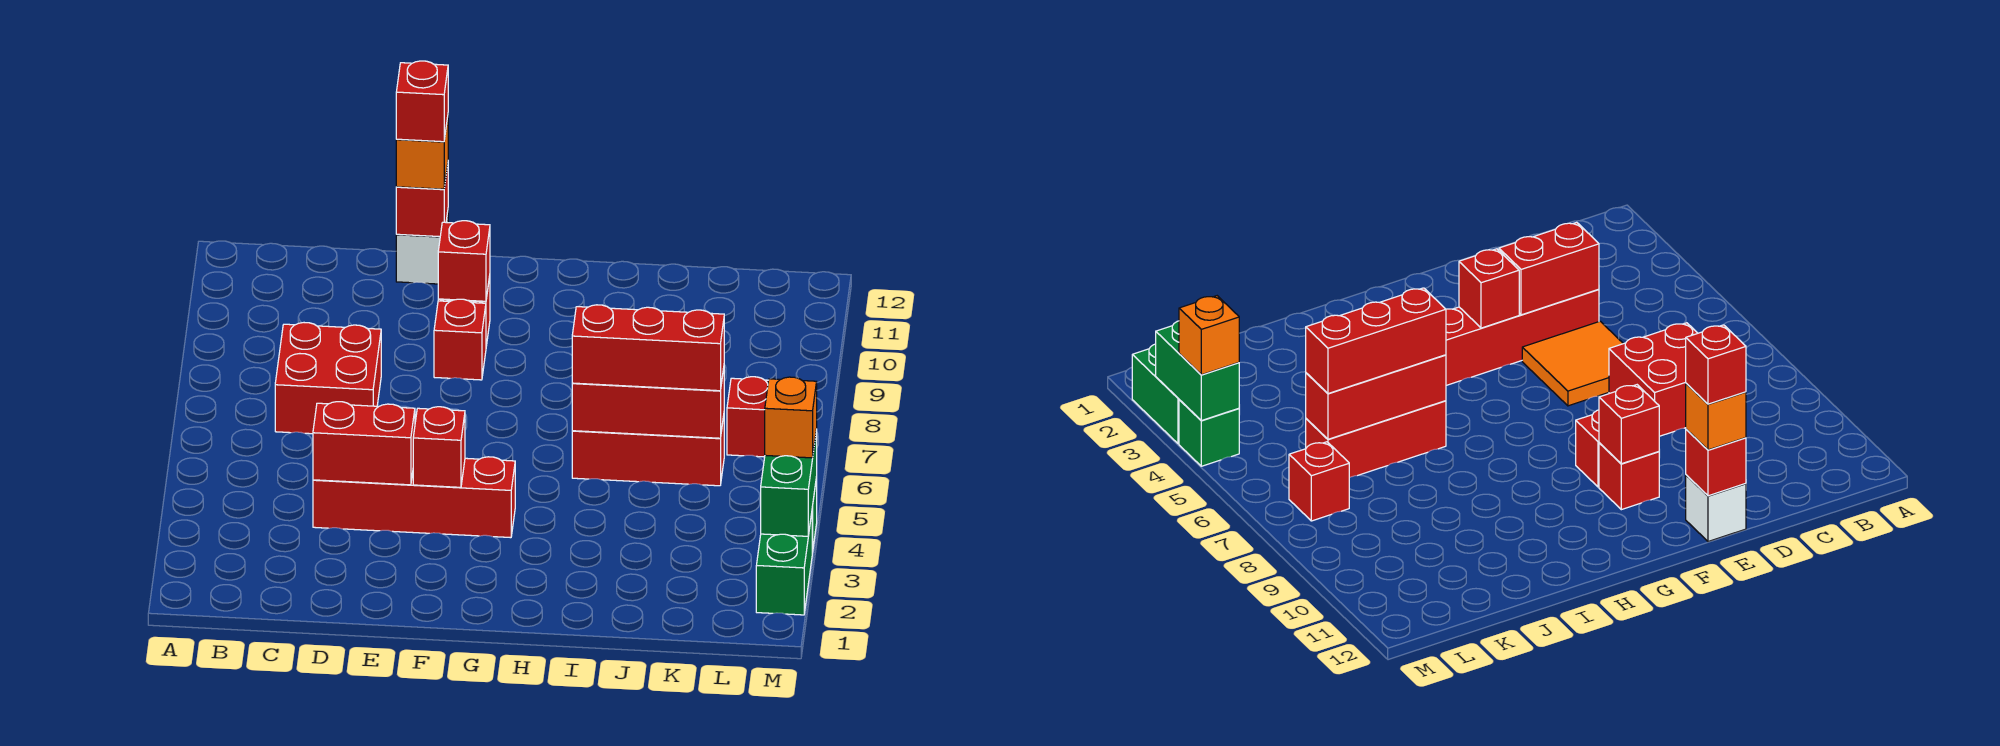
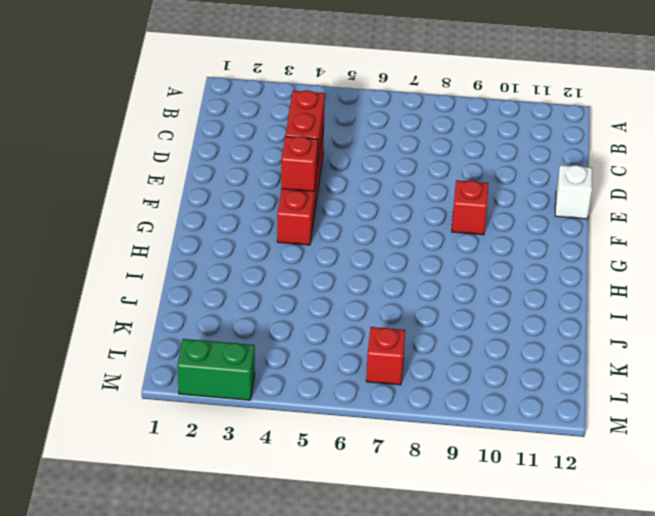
none -> red 2x2 brick [275,323,381,434]
none -> orange 2x2 tile [1522,321,1623,406]
none -> red 1x1 brick [1599,443,1659,510]

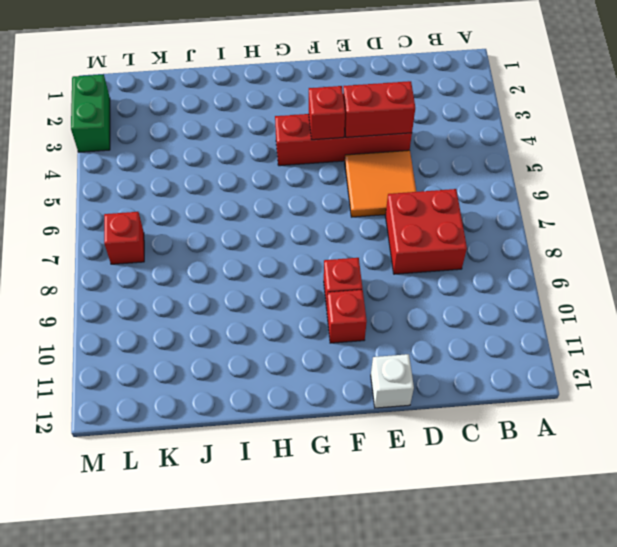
none -> red 1x3 brick [572,416,724,486]
none -> green 1x1 brick [1179,400,1239,466]
none -> red 1x1 brick [396,165,448,237]

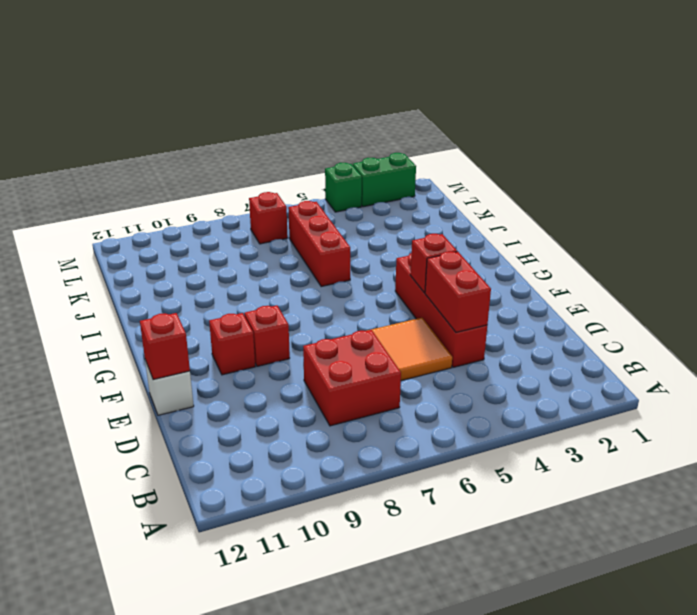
none -> red 1x1 brick [438,221,490,301]
none -> red 1x3 brick [572,369,724,438]
none -> green 1x2 brick [761,430,817,536]

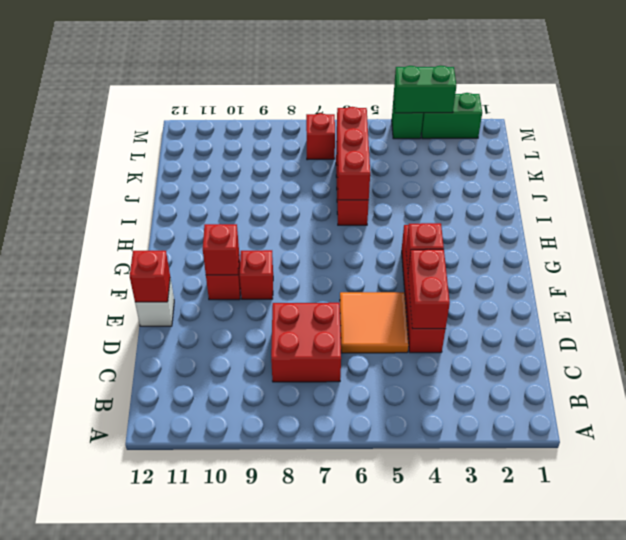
none -> orange 1x1 brick [396,117,448,189]
none -> red 1x3 brick [572,305,724,391]
none -> orange 1x1 brick [765,377,817,458]

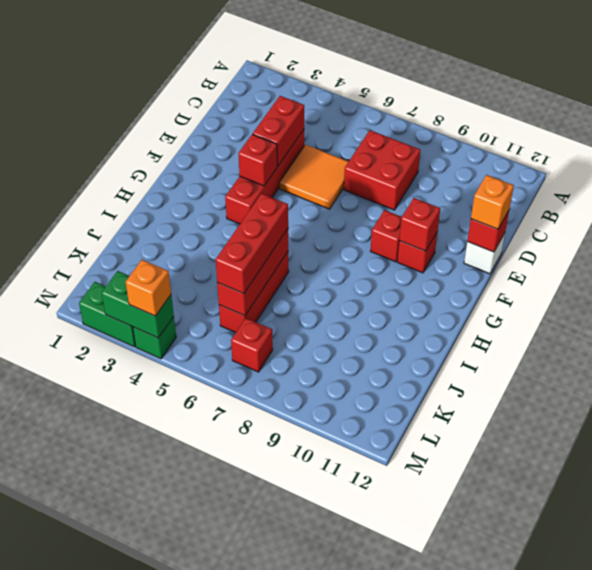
none -> red 1x1 brick [396,61,448,142]

